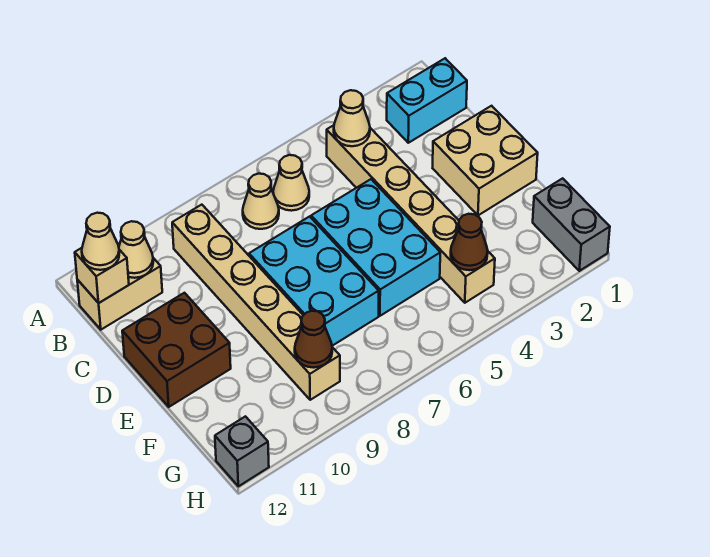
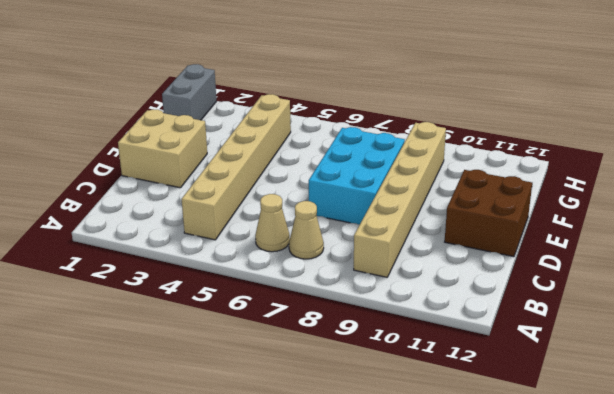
none -> cyan 1x2 brick [387,58,467,143]
none -> tan 1x2 brick [77,258,162,330]
none -> cyan 2x3 brick [311,179,440,316]

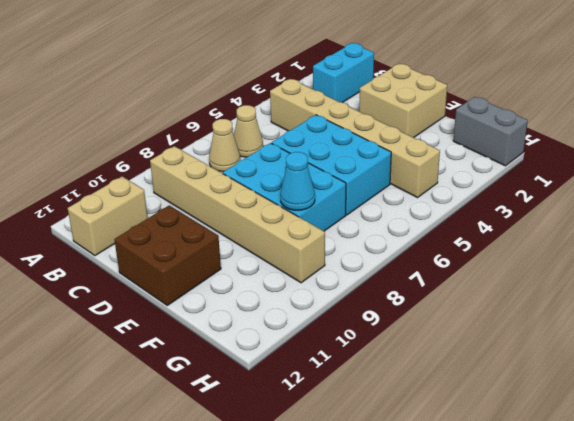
cyan 1x1 cone [280,152,315,210] -> none
none -> grey 1x1 brick [215,416,269,486]
none -> tan 1x1 cone [334,90,370,146]
none -> tan 1x1 cone [119,221,153,278]

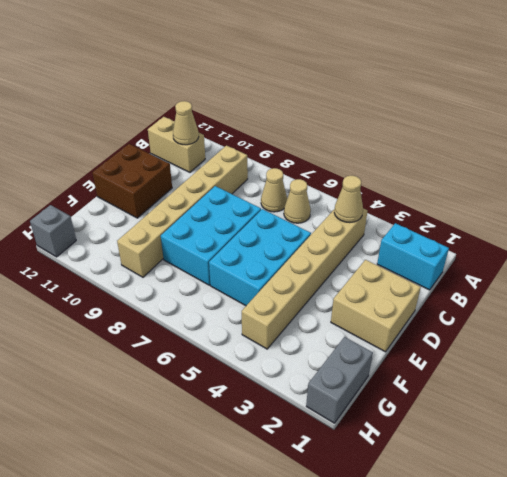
none -> tan 1x1 brick [75,248,129,303]
none -> brown 1x1 cone [451,214,488,270]
none -> brown 1x1 cone [295,311,332,368]

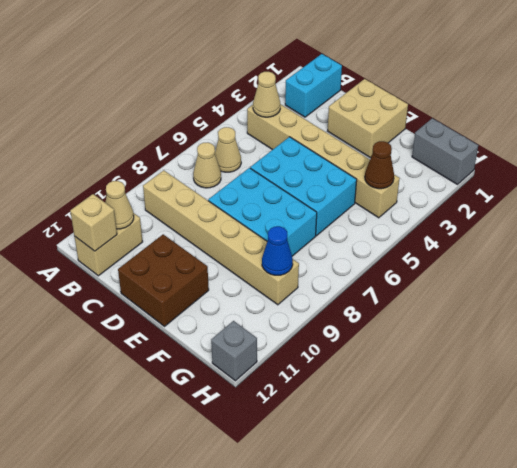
blue 1x1 cone [262,226,293,275] -> brown 1x1 cone [295,311,332,368]
none -> tan 1x1 cone [82,213,119,270]

